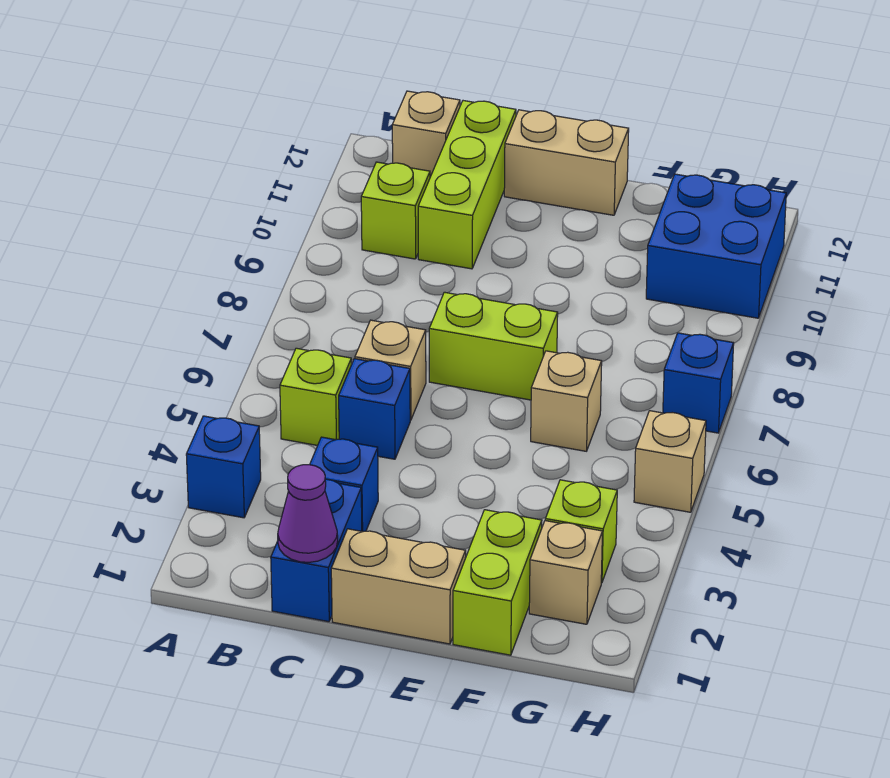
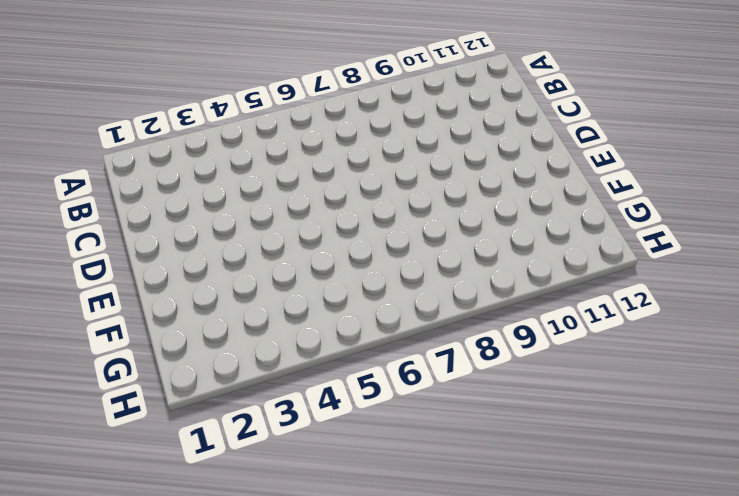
none -> blue 1x1 brick [186,416,261,518]
none -> lime 1x1 brick [280,348,351,446]
none -> lime 1x1 brick [361,162,430,259]

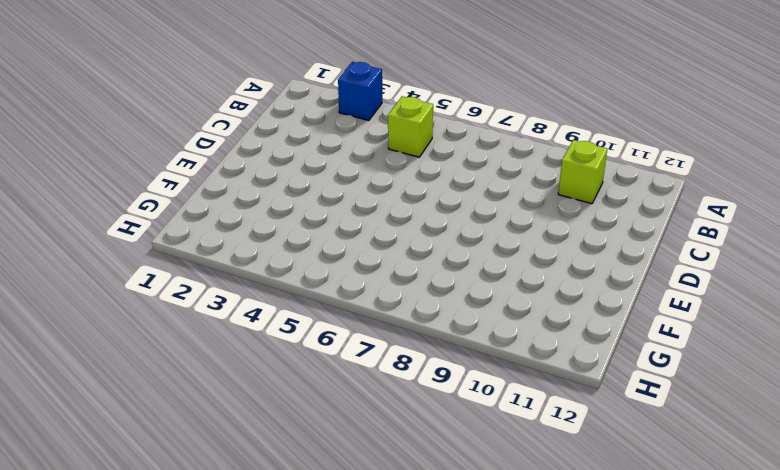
none -> tan 1x1 brick [392,91,460,177]
none -> blue 1x2 brick [271,479,362,622]
none -> blue 1x1 brick [310,437,378,532]

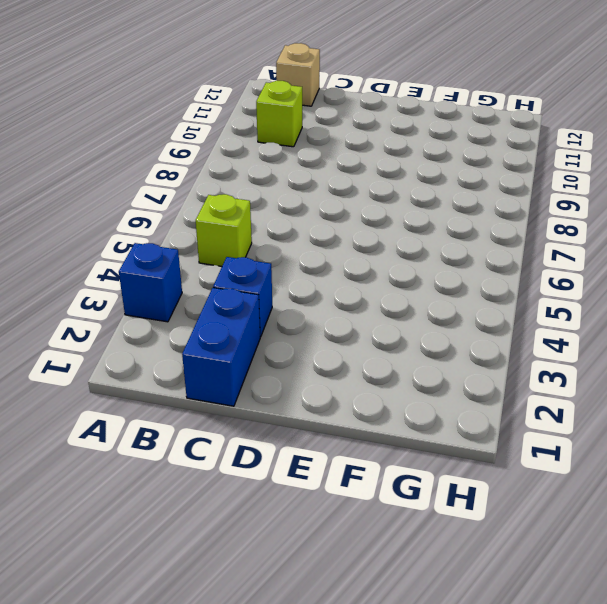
none -> blue 1x1 brick [339,359,410,459]
none -> tan 1x1 brick [355,320,426,420]
none -> lime 1x3 brick [418,101,516,269]

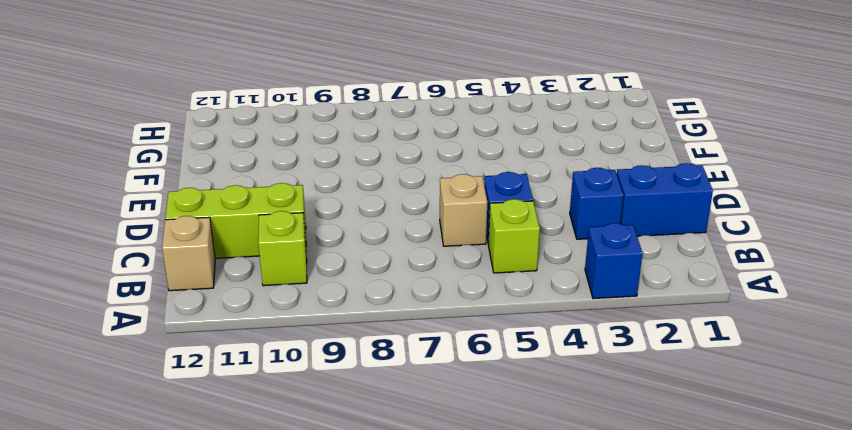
none -> tan 1x2 brick [331,529,466,644]
none -> lime 1x2 brick [429,292,558,400]
none -> tan 1x2 brick [504,110,629,215]

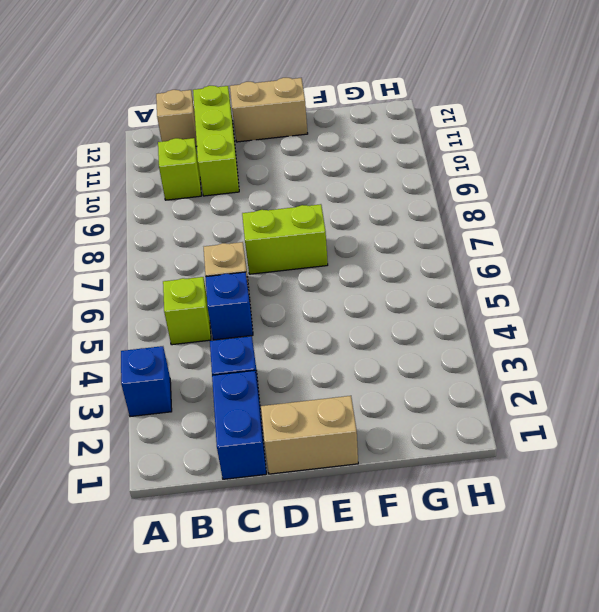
none -> lime 1x2 brick [453,510,542,655]
none -> tan 1x1 brick [531,351,602,451]
none -> tan 1x1 brick [529,521,602,624]

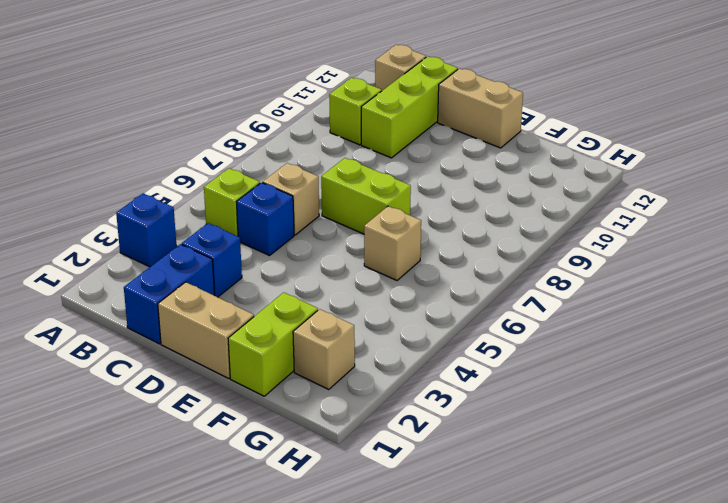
none -> lime 1x1 brick [545,480,617,583]
none -> blue 2x2 brick [646,174,786,318]
none -> tan 1x1 brick [634,411,706,512]

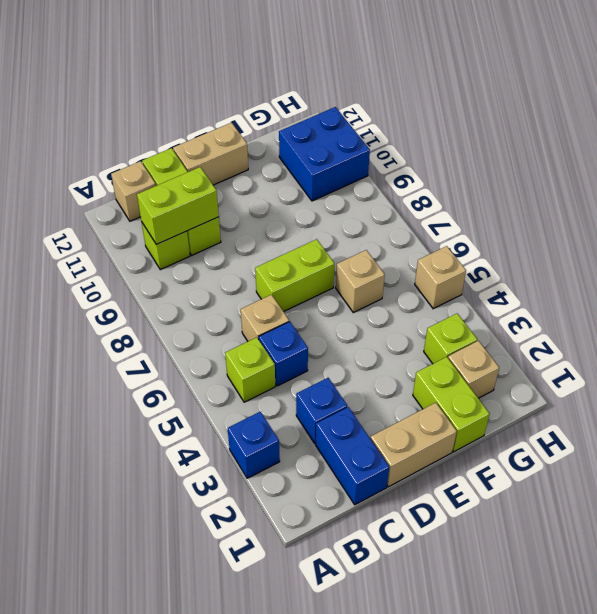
lime 1x2 brick [137,167,219,245] -> none
none -> blue 1x1 brick [663,333,734,433]
none -> purple 1x1 cone [278,465,338,562]

